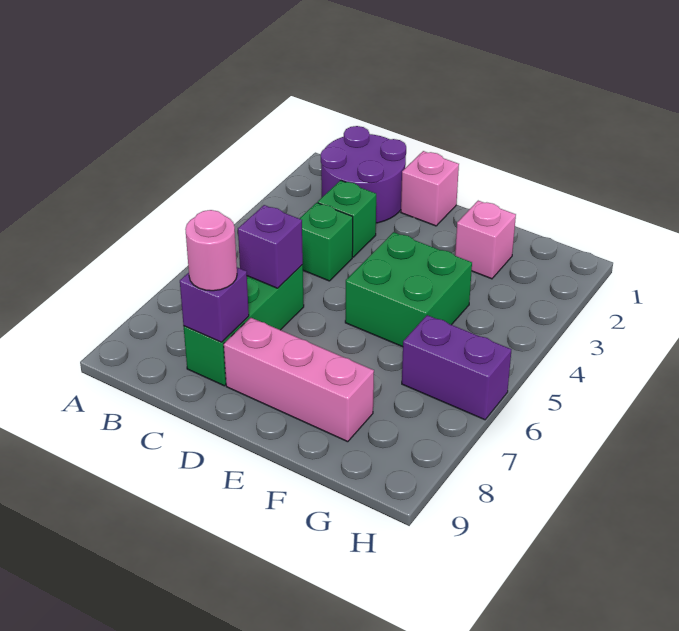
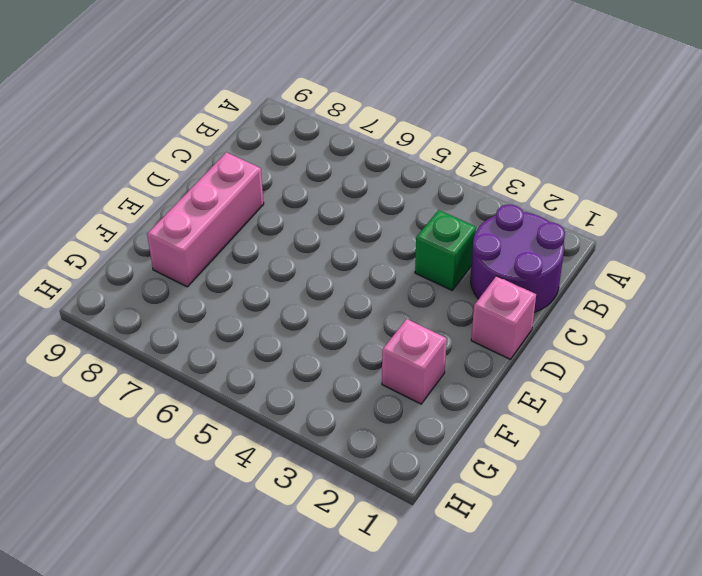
none -> green 1x1 brick [299,203,353,281]
none -> green 1x3 brick [184,265,304,386]
none -> green 2x2 brick [345,232,472,347]

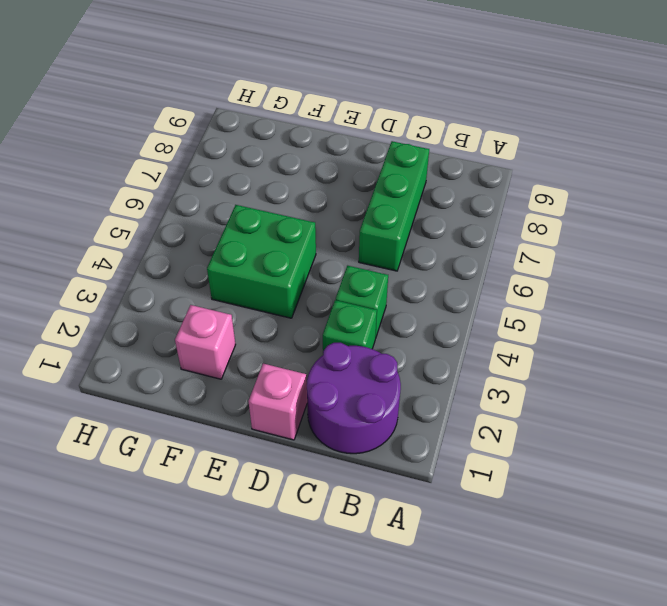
none -> pink 1x3 brick [224,318,374,442]
none -> purple 1x2 brick [402,315,511,420]
none -> purple 1x1 brick [238,205,303,288]

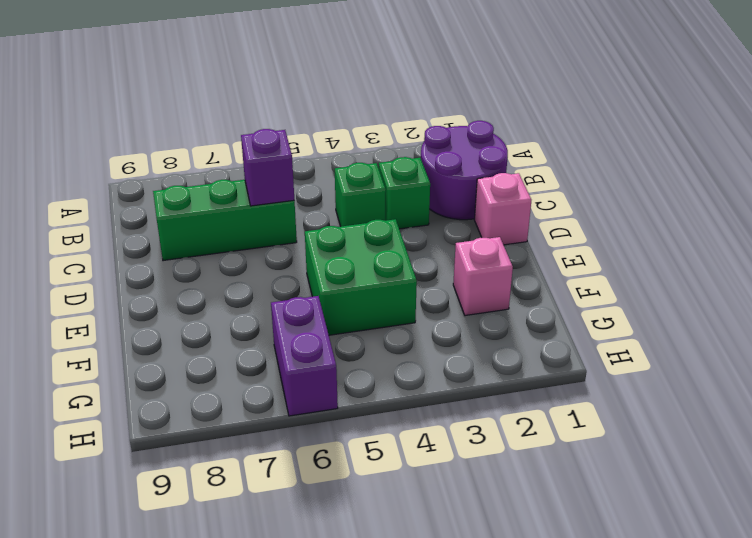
none -> pink 1x3 brick [224,318,374,442]
none -> purple 1x1 brick [180,267,249,342]
none -> pink 1x1 round brick [185,210,237,291]

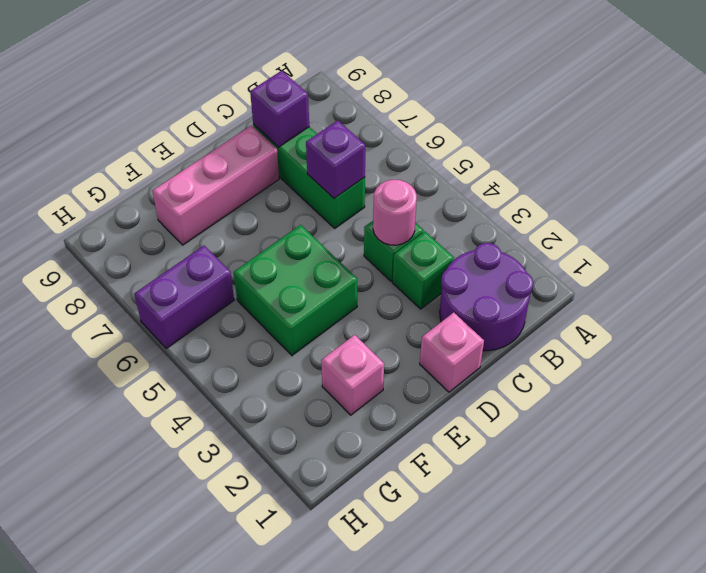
pink 1x1 round brick [373,180,417,245] -> pink 1x1 round brick moved to [185,210,237,291]

